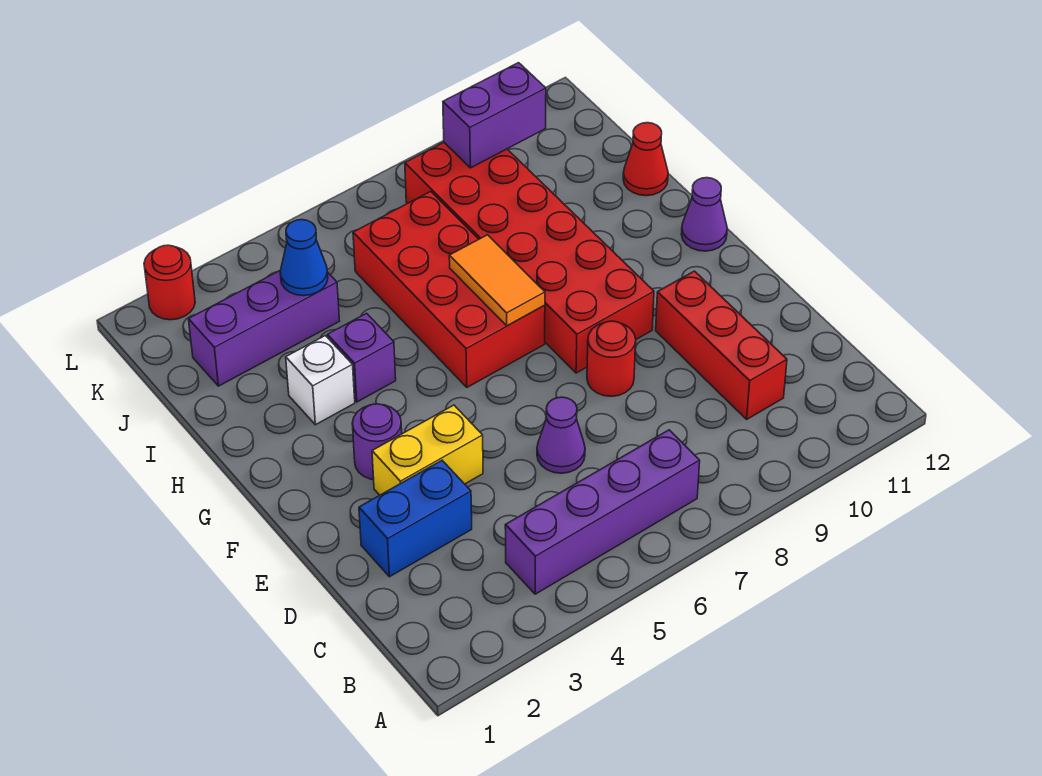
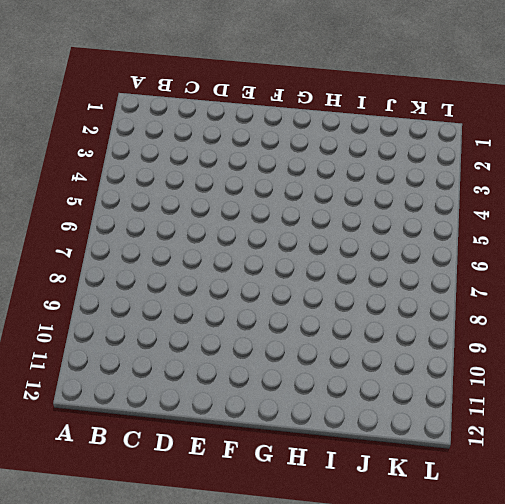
none -> purple 1x4 brick [505,430,700,594]
none -> red 1x3 brick [656,271,787,419]
none -> blue 1x2 brick [359,460,472,577]

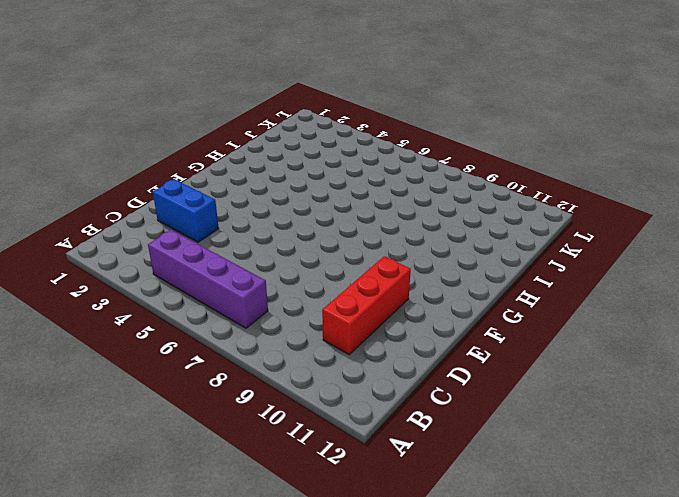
none -> purple 1x1 cone [537,397,585,473]
none -> yellow 1x2 brick [372,405,483,495]
none -> red 1x1 round brick [587,321,636,396]

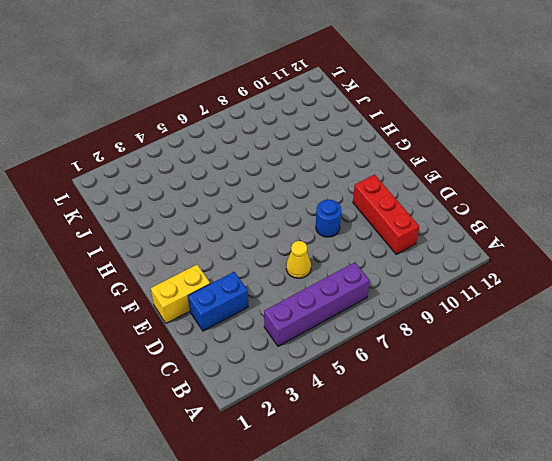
yellow 1x1 cone [286,241,311,278] -> purple 1x1 cone [537,397,585,473]
yellow 1x2 brick [151,265,210,323] -> yellow 1x2 brick moved to [372,405,483,495]
blue 1x1 round brick [316,200,341,237] -> red 1x1 round brick [587,321,636,396]
none -> purple 1x1 round brick [352,404,402,480]
none -> red 2x6 brick [405,142,654,373]
none -> red 2x4 brick [353,192,545,387]

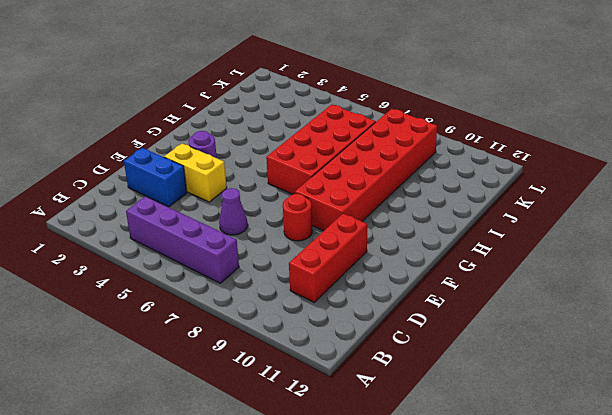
none -> purple 1x1 cone [681,178,727,251]
none -> white 1x1 brick [286,336,355,425]
none -> purple 1x1 brick [327,313,396,402]

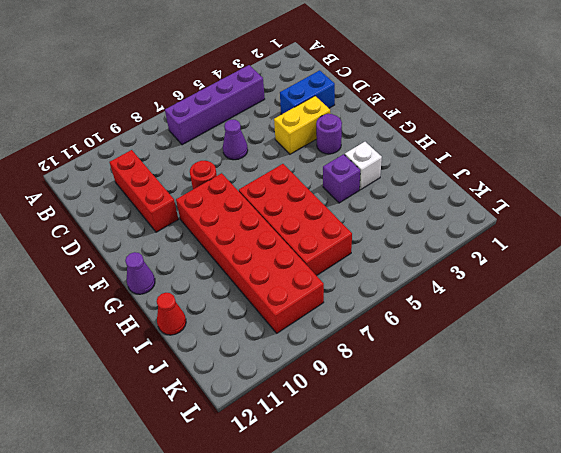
none -> purple 1x3 brick [189,271,339,386]
none -> red 1x1 round brick [144,245,195,320]
none -> orange 1x2 tile [449,235,545,326]

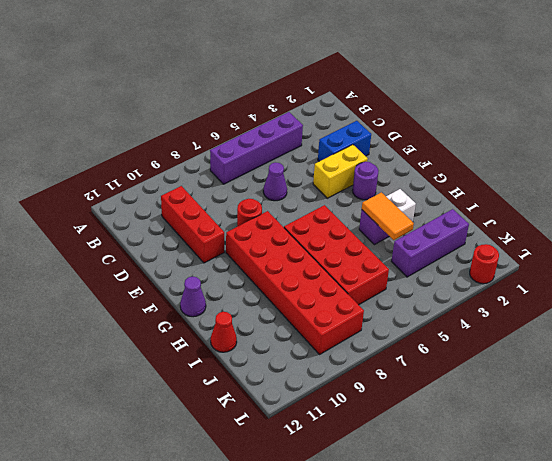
orange 1x2 tile [362,192,414,240] -> orange 1x2 tile moved to [449,235,545,326]
none -> blue 1x1 cone [280,220,328,296]
none -> purple 1x2 brick [443,63,546,168]

